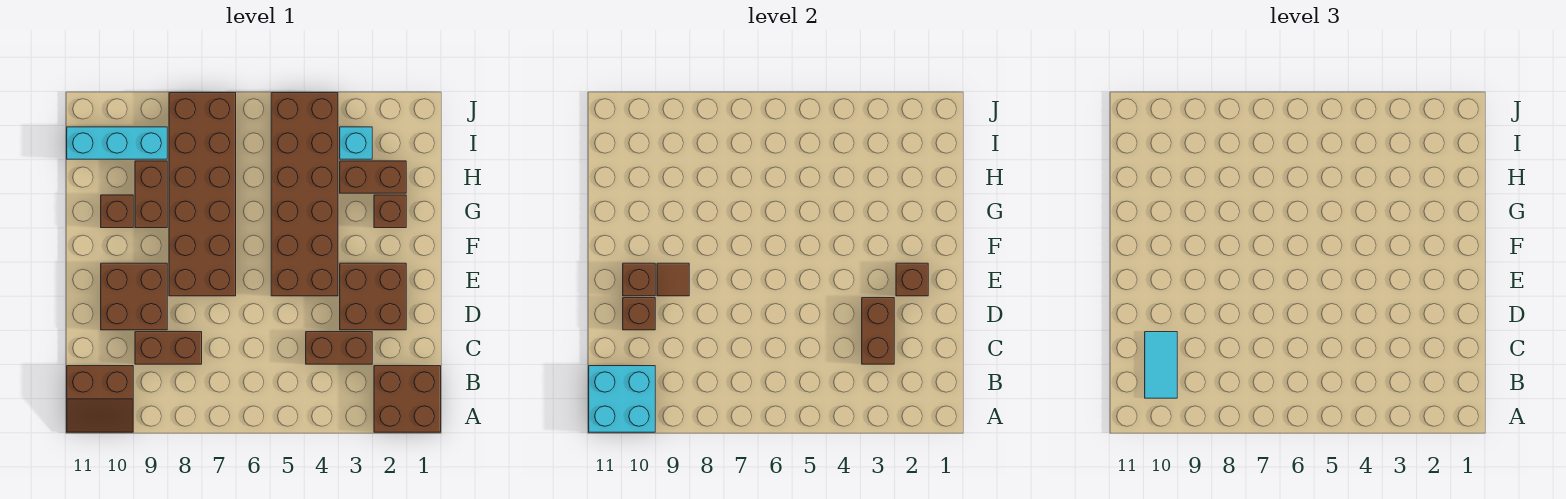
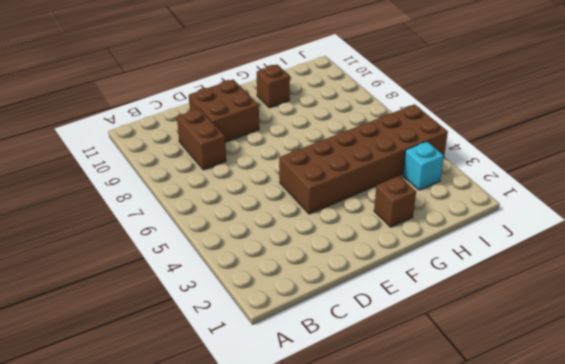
none -> brown 2x2 brick [374,366,441,432]
none -> brown 2x2 slope [67,366,133,432]
none -> brown 1x2 brick [306,332,372,364]

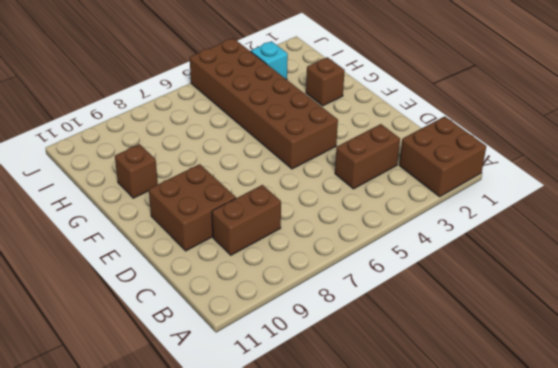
none -> brown 2x2 slope [67,366,133,432]
none -> brown 2x2 brick [340,263,406,330]
none -> brown 2x6 brick [169,93,236,296]

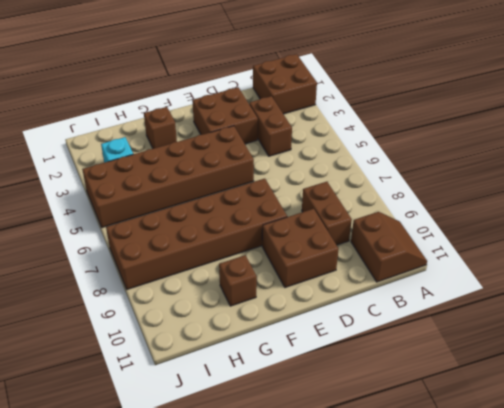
none -> brown 1x2 brick [135,161,167,228]
none -> brown 1x2 brick [340,161,406,193]
none -> cyan 1x3 brick [67,127,167,159]

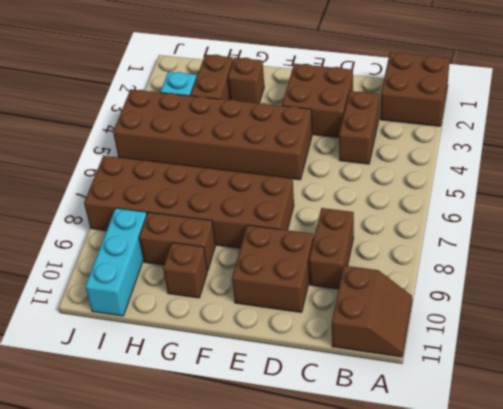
none -> cyan 2x2 brick [589,366,655,432]
none -> brown 1x2 brick [862,298,894,364]
none -> brown 1x1 brick [623,298,655,330]

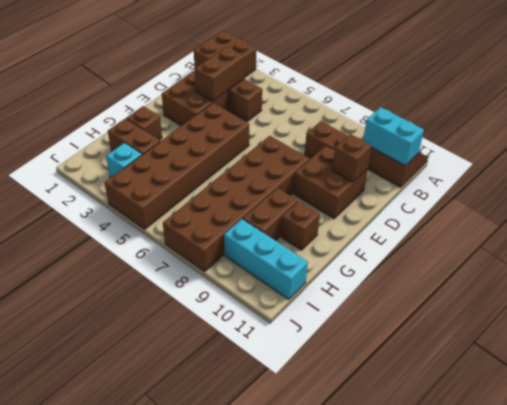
cyan 1x2 brick [363,107,424,165] -> cyan 2x2 brick [589,366,655,432]
none -> brown 1x1 brick [896,263,928,296]
none -> brown 1x1 tile [657,263,689,296]
none -> brown 1x1 brick [623,263,655,296]

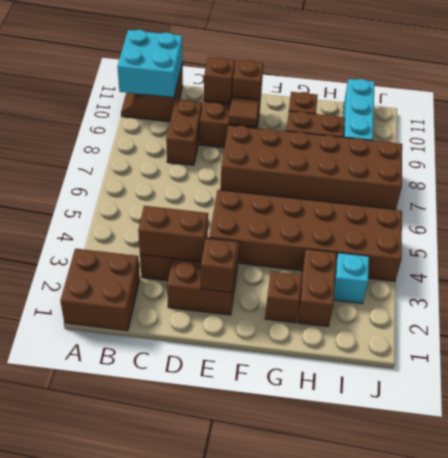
none -> cyan 1x2 tile [1145,332,1177,398]

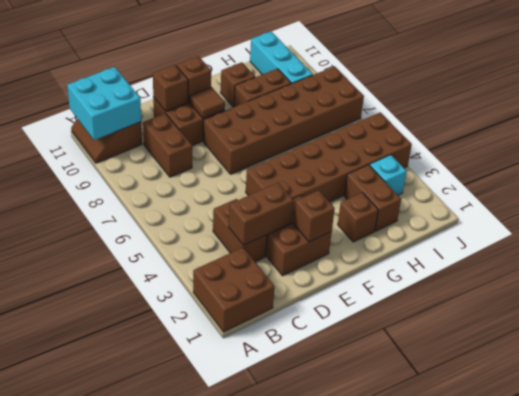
none -> cyan 1x2 tile [1145,332,1177,398]

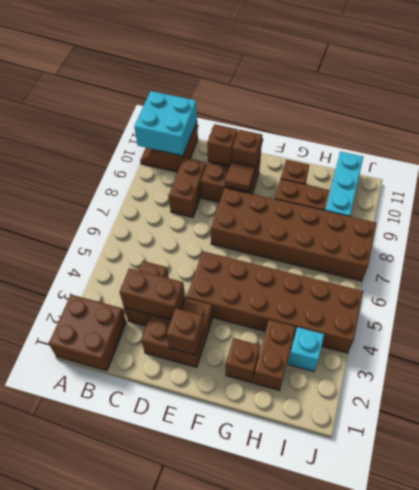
none -> cyan 1x2 tile [1145,332,1177,398]

